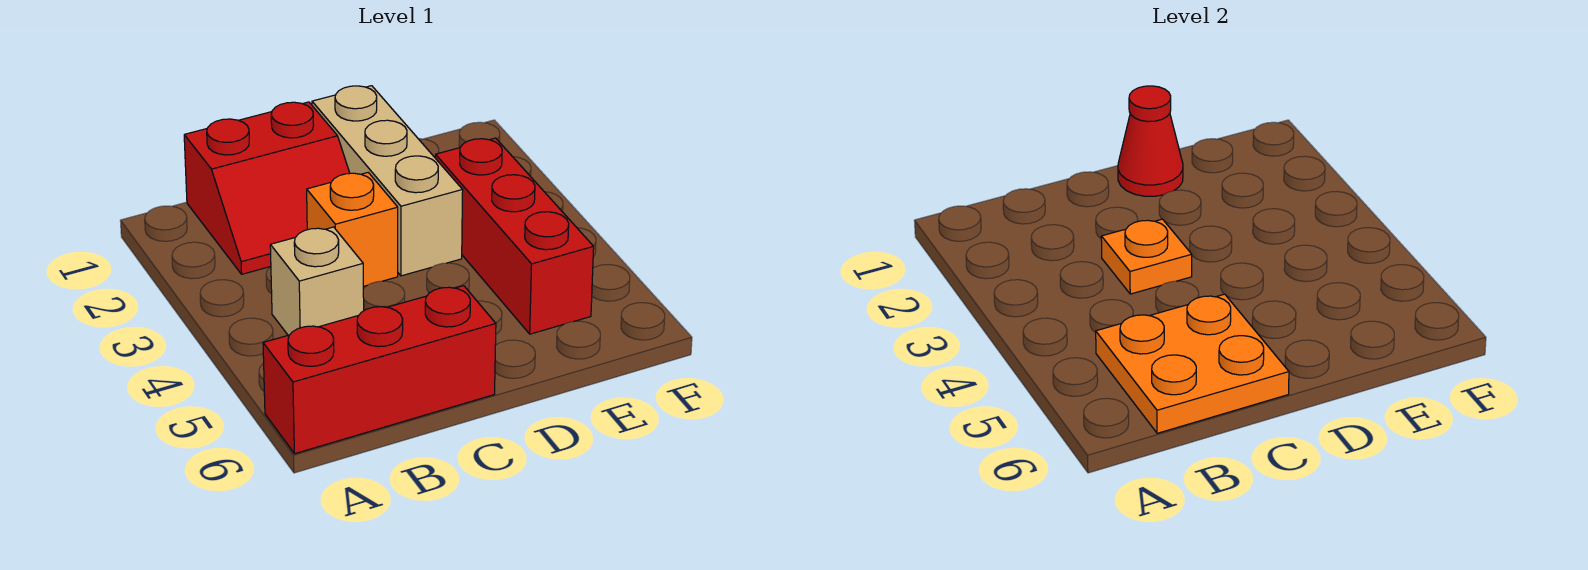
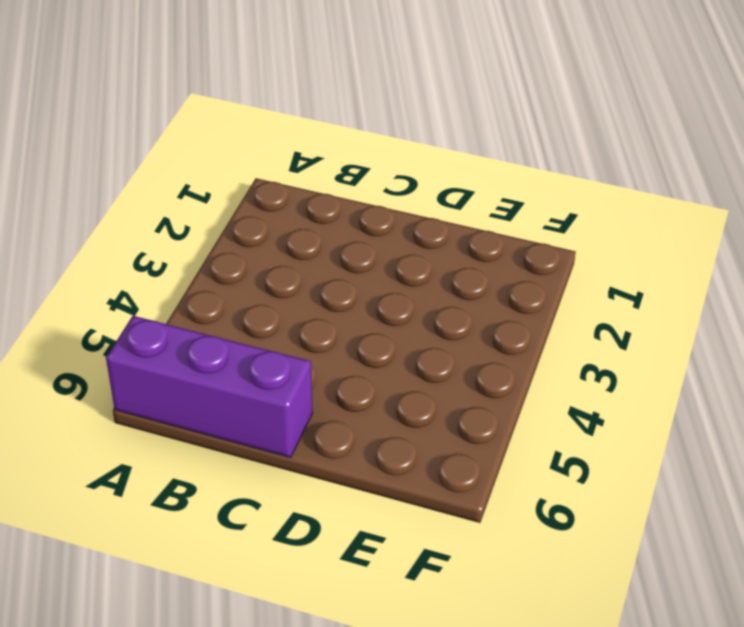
purple 1x3 brick [106,316,313,458] -> red 1x3 brick [263,286,496,454]
none -> red 2x2 slope [184,102,350,274]
none -> tan 1x1 brick [270,227,364,335]

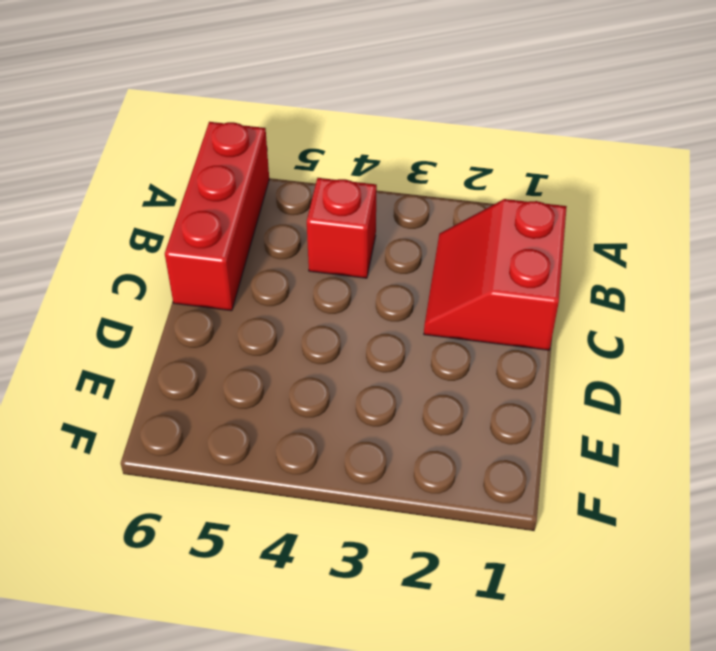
red 1x1 brick [307,178,377,278] -> tan 1x1 brick [270,227,364,335]
none -> orange 1x1 brick [307,173,398,287]
none -> tan 1x3 brick [312,86,463,276]

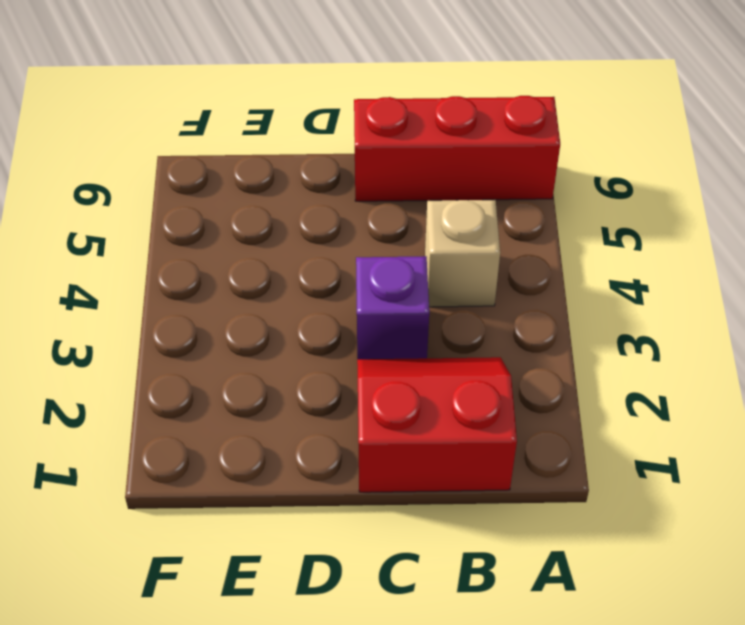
purple 1x1 brick [356,256,429,359] -> orange 1x1 brick [307,173,398,287]
none -> tan 1x3 brick [312,86,463,276]
none -> red 1x3 brick [435,138,594,334]

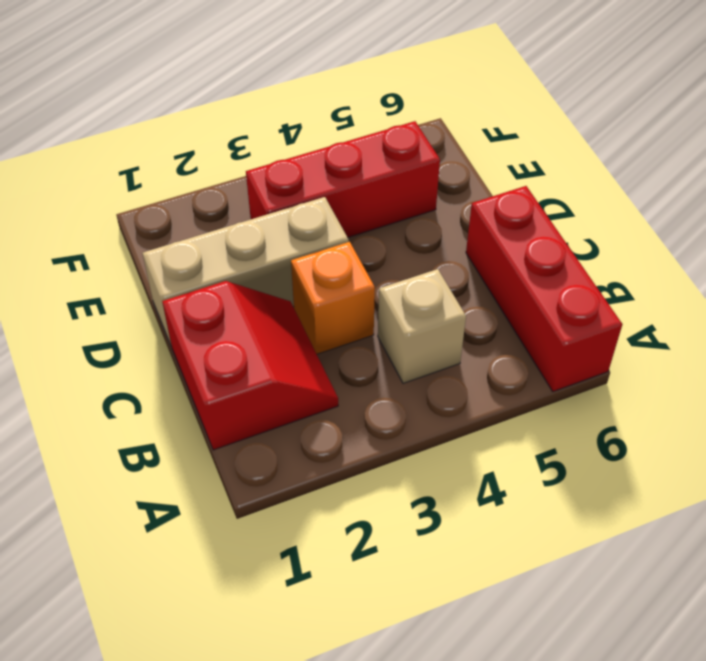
none -> orange 2x2 plate [1096,294,1289,433]
none -> orange 1x1 plate [1101,219,1192,294]

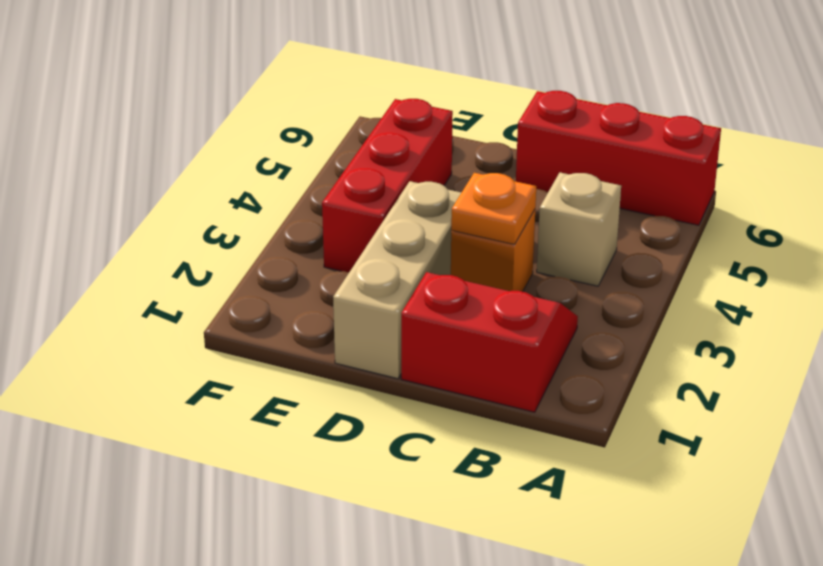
none -> orange 2x2 plate [1096,294,1289,433]
none -> red 1x1 cone [1118,86,1183,196]

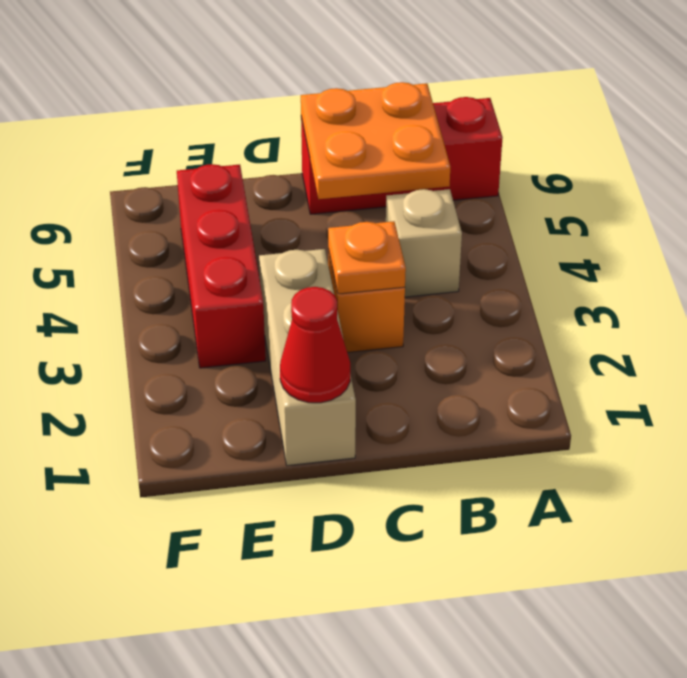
none -> red 2x2 slope [184,102,350,274]

